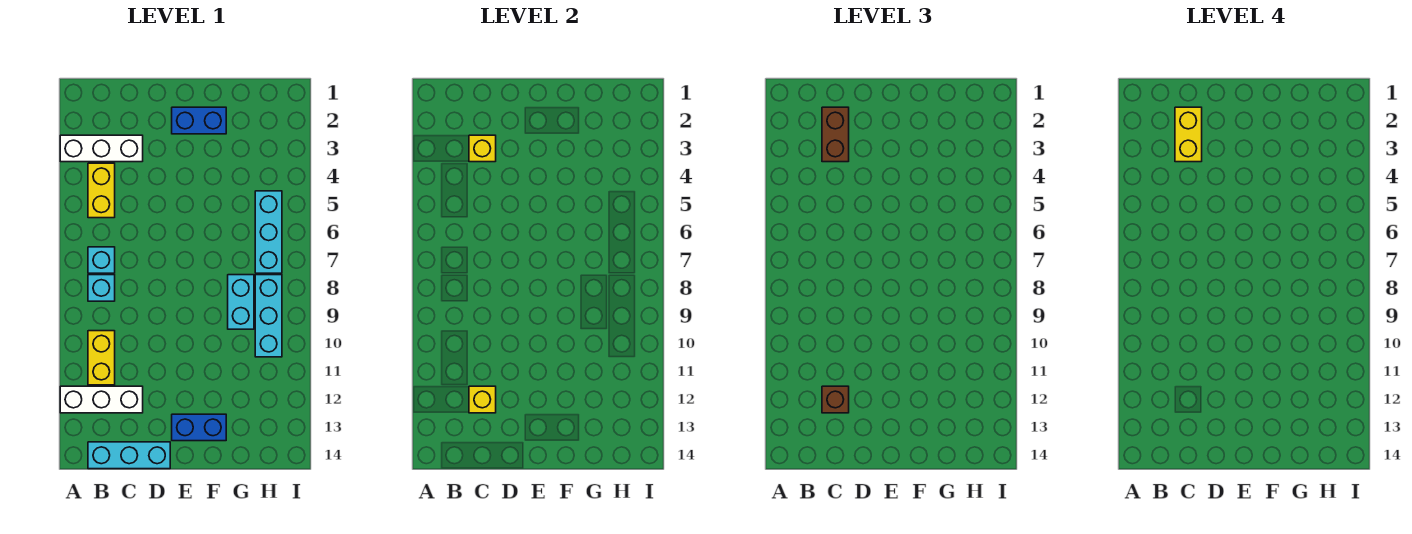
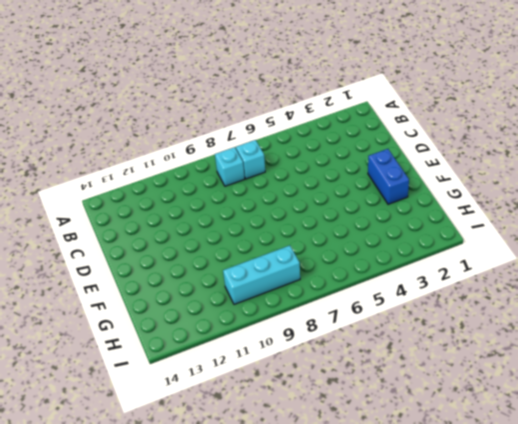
none -> white 1x3 brick [60,135,143,162]
none -> white 1x3 brick [60,386,143,413]
none -> yellow 1x2 brick [88,163,115,218]

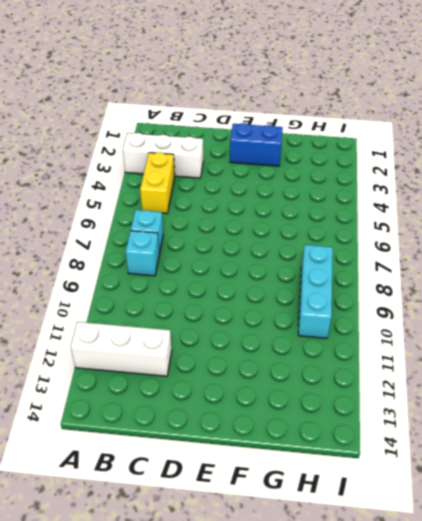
none -> yellow 1x2 brick [88,331,115,385]
none -> cyan 1x3 brick [88,442,170,469]
none -> blue 1x2 brick [172,414,226,441]

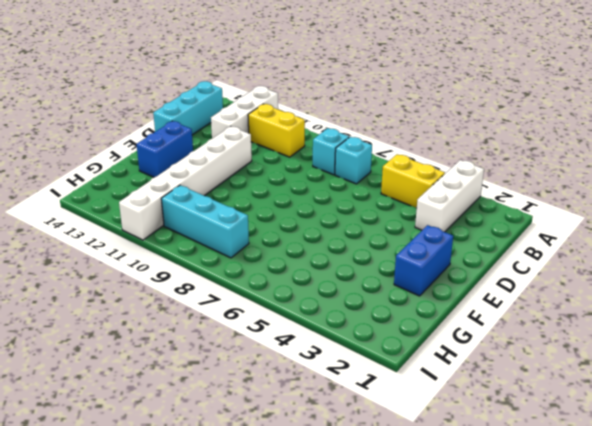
white 1x6 brick [119,126,252,240] -> none
none -> cyan 1x2 brick [228,275,254,329]
none -> cyan 1x3 brick [255,191,282,273]
none -> yellow 1x1 brick [469,135,496,162]

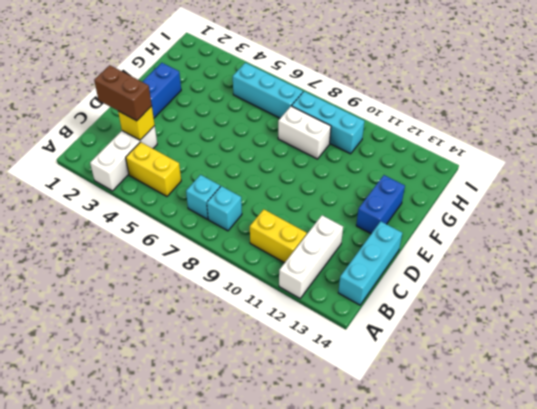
white 1x2 brick [278,106,331,159] -> cyan 1x2 brick [228,275,254,329]
none -> yellow 1x1 brick [469,386,496,413]
none -> brown 1x1 brick [822,386,849,413]
none -> yellow 1x2 brick [1175,107,1202,162]

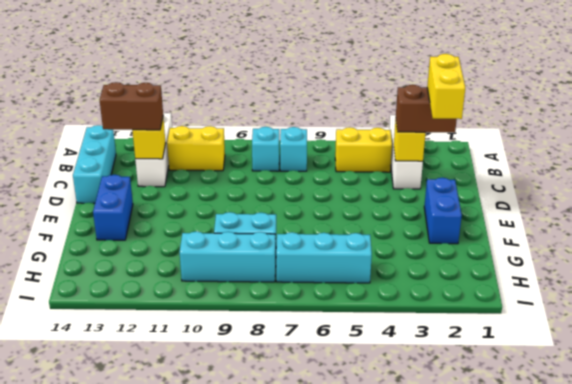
yellow 1x2 brick [427,54,465,119] -> yellow 1x2 brick turned to [1175,107,1202,162]
brown 1x2 brick [100,82,163,130] -> brown 1x1 brick [822,386,849,413]

